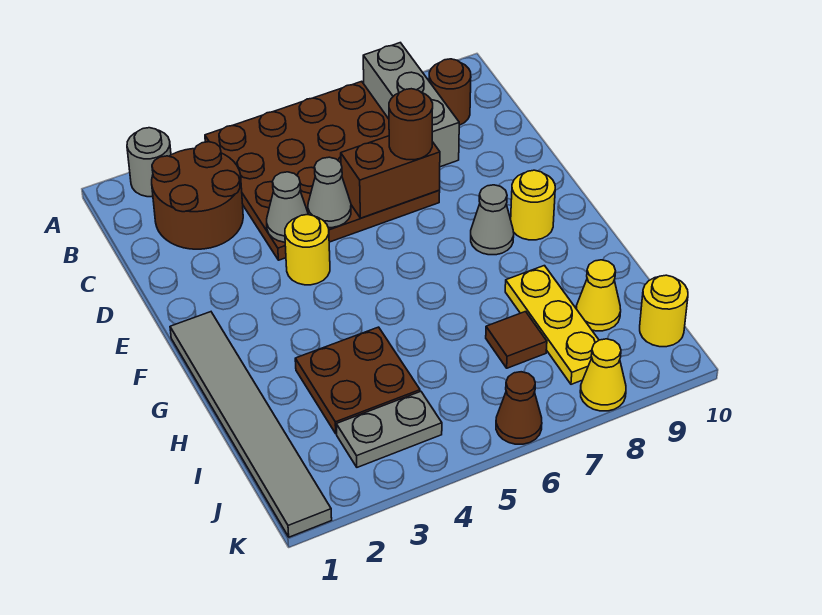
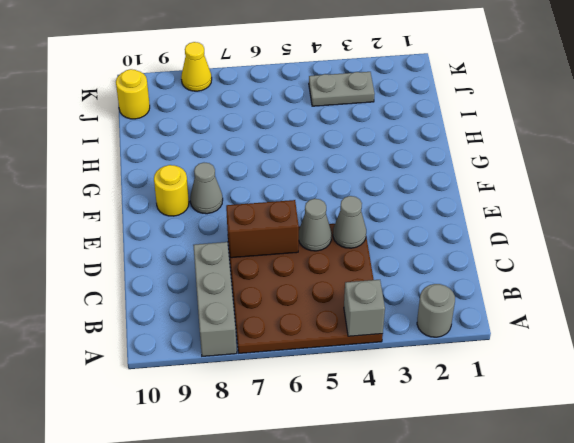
grey 1x1 brick [344,280,385,336] -> none
none -> brown 2x2 round brick [152,142,243,249]
none -> brown 1x1 round brick [429,59,471,125]
none -> yellow 1x1 round brick [285,215,330,285]

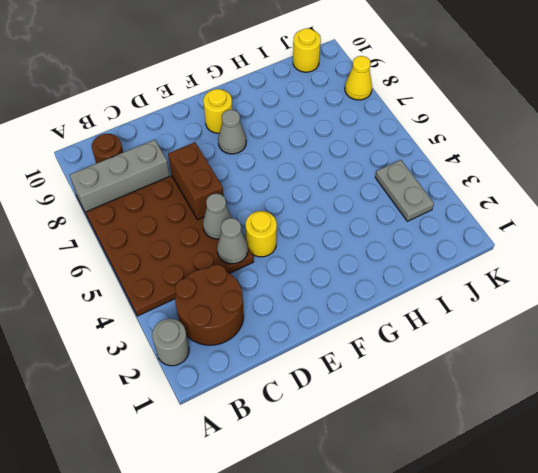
none -> grey 1x6 tile [170,312,332,537]
none -> brown 2x2 plate [295,327,420,434]
none -> yellow 1x3 plate [505,266,599,384]

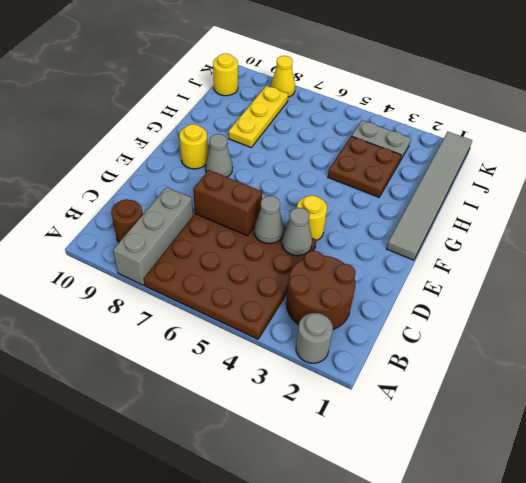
none -> brown 1x1 tile [486,312,547,368]
none -> yellow 1x1 cone [576,260,621,331]
none -> brown 1x1 cone [496,372,542,444]

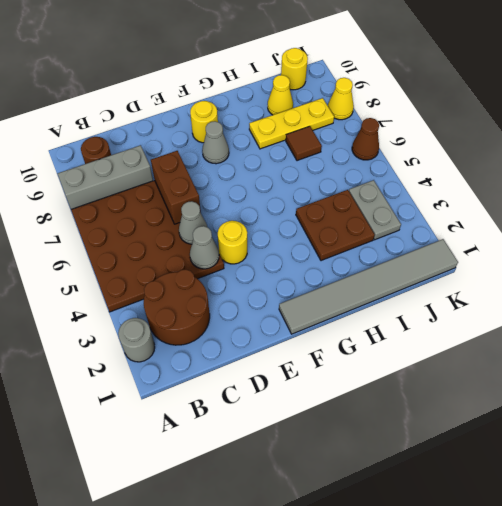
none -> brown 1x1 round brick [389,89,433,160]

